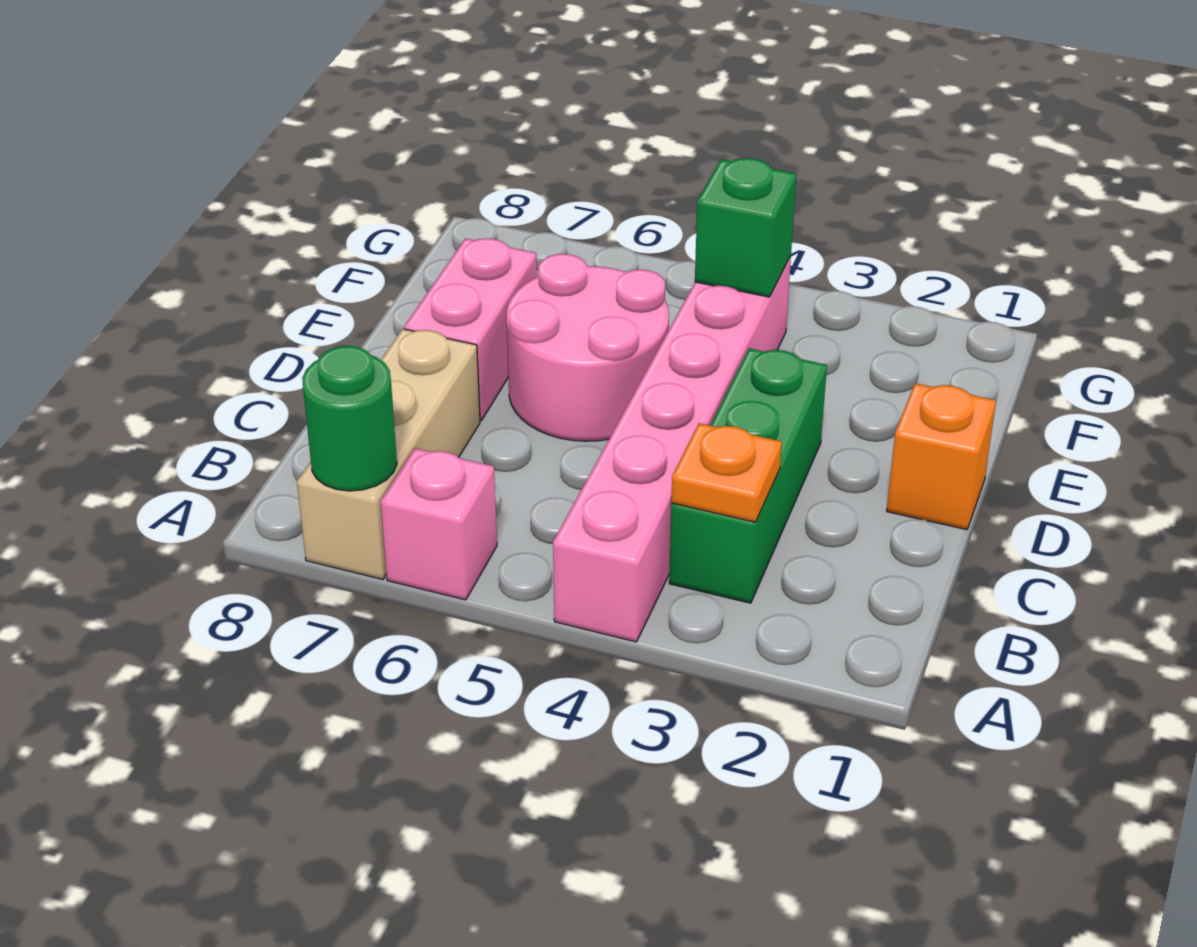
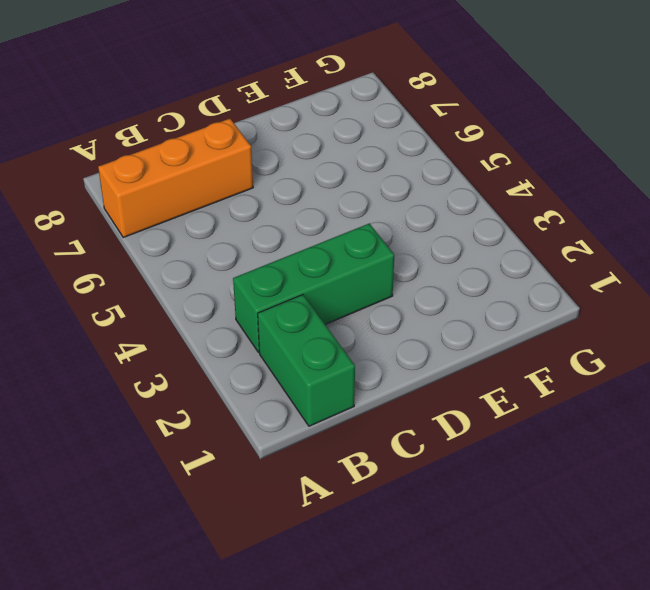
orange 1x3 brick [98,119,253,237] -> tan 1x3 brick [297,329,480,579]
green 1x2 brick [258,295,355,426] -> none
none -> pink 1x6 brick [553,256,791,642]
none -> pink 1x1 brick [381,448,497,600]

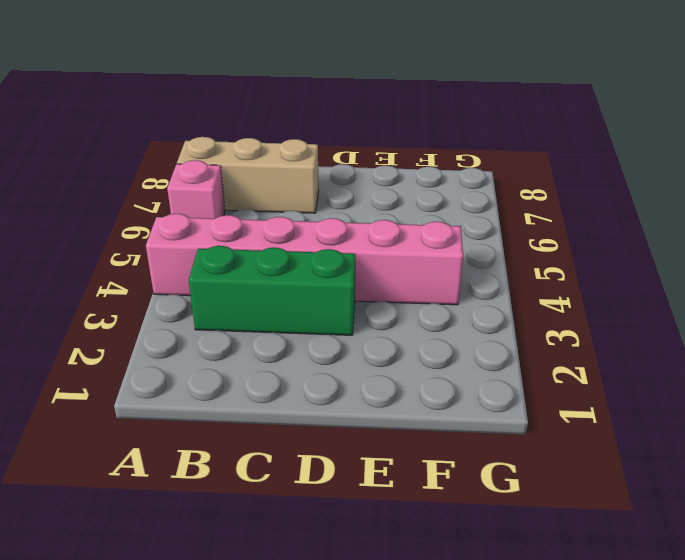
none -> orange 1x1 brick [887,383,996,530]
none -> pink 2x2 round brick [506,254,669,441]

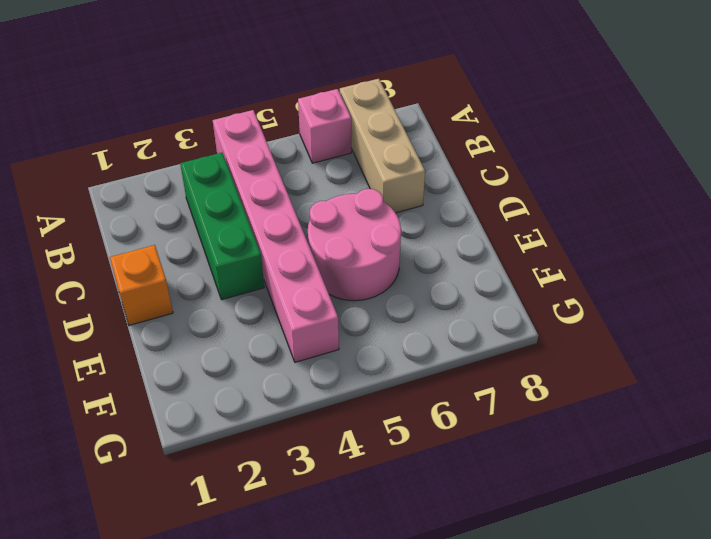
none -> pink 1x2 brick [404,238,537,420]
none -> green 1x1 round brick [302,346,397,491]

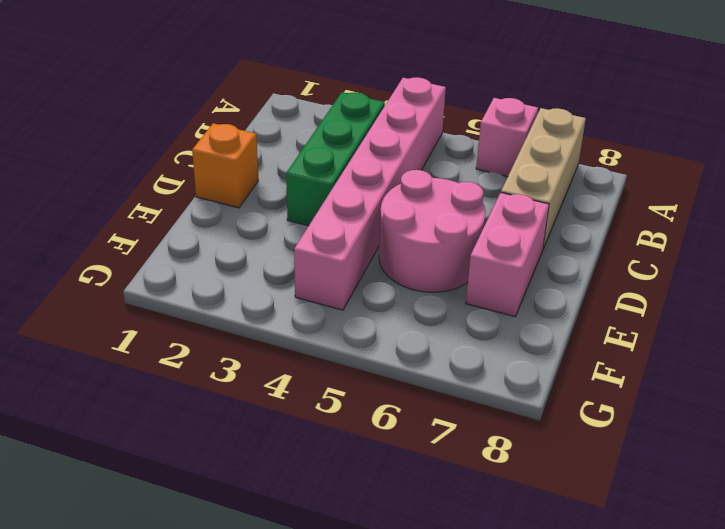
none -> green 1x1 round brick [302,346,397,491]
none -> orange 1x1 plate [671,423,782,522]

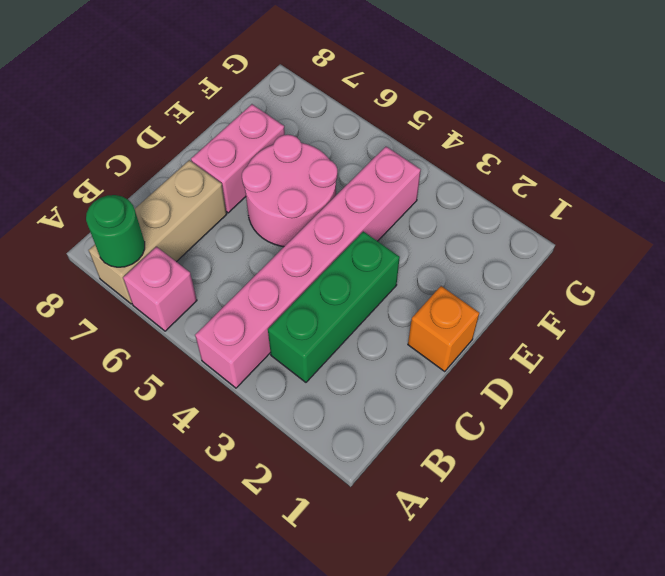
none -> orange 1x1 plate [671,423,782,522]
none -> green 1x1 brick [695,158,796,297]

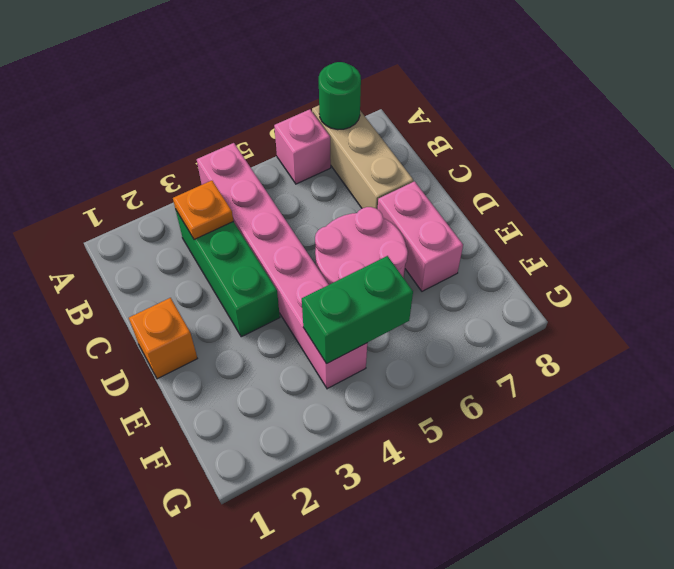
green 1x2 brick [302,256,413,364] -> green 1x1 brick [695,158,796,297]

